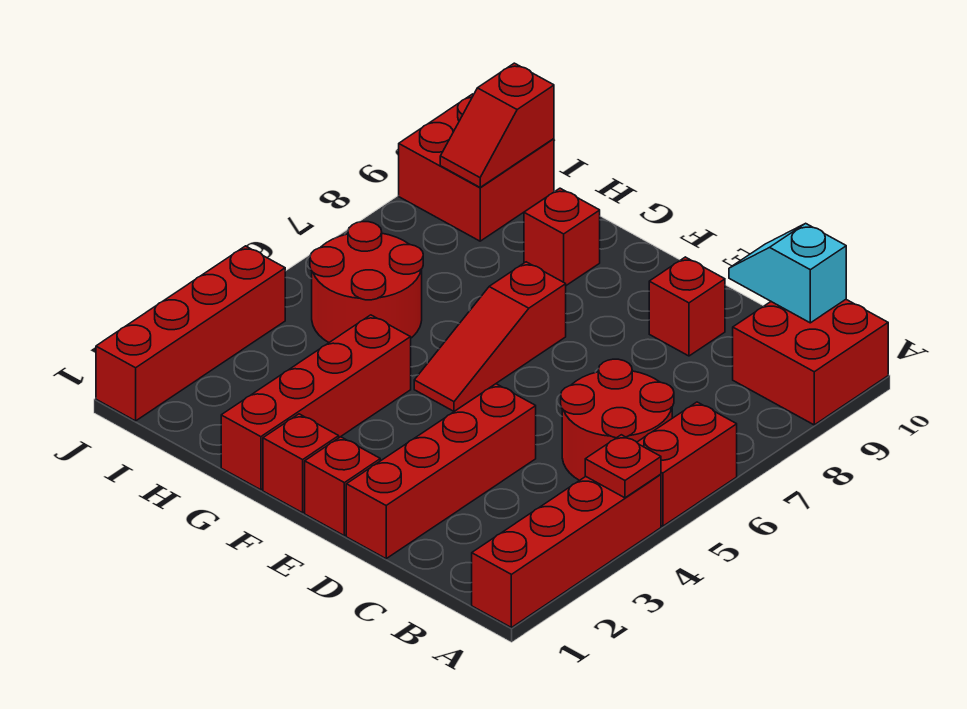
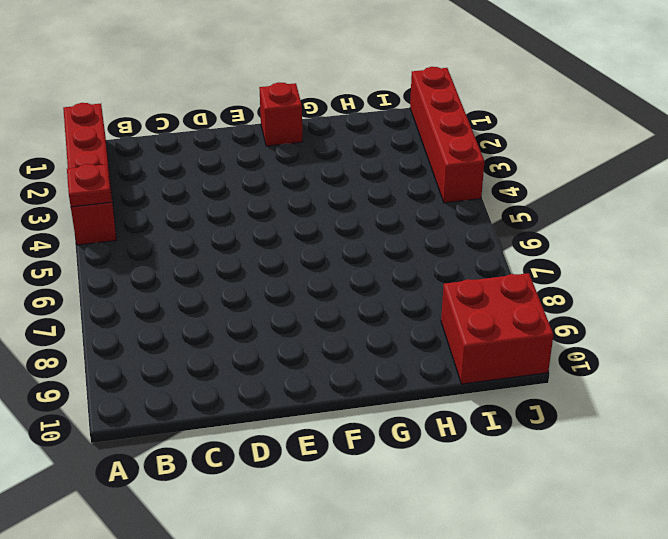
none -> red 1x2 brick [637,402,737,526]
none -> red 2x2 brick [733,300,888,425]
none -> red 2x2 round brick [561,359,674,481]

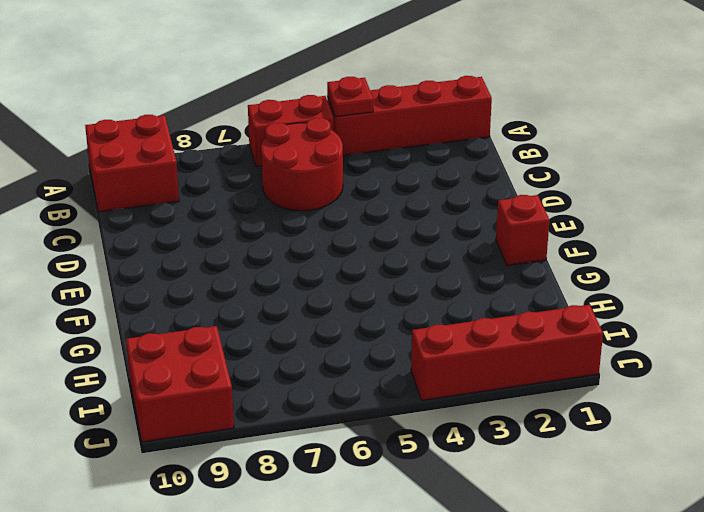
none -> red 1x4 brick [346,384,536,559]
none -> red 1x1 brick [649,257,725,356]
none -> red 1x1 brick [305,437,380,536]

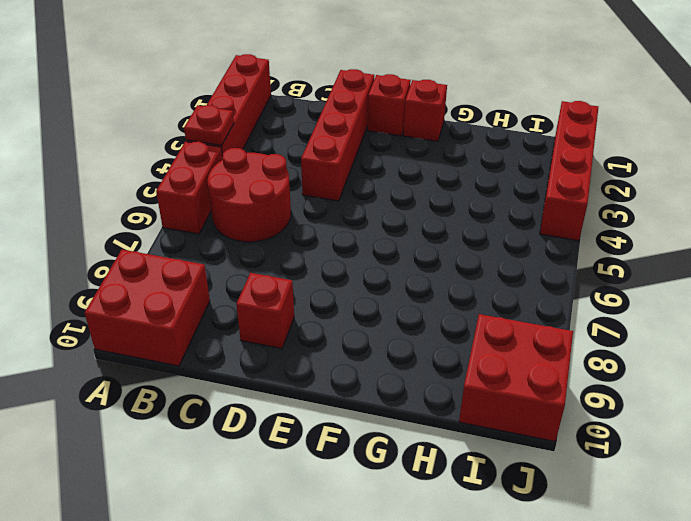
none -> red 1x3 slope [414,262,566,411]
none -> red 1x4 brick [221,315,411,490]
none -> red 1x1 brick [524,188,600,285]

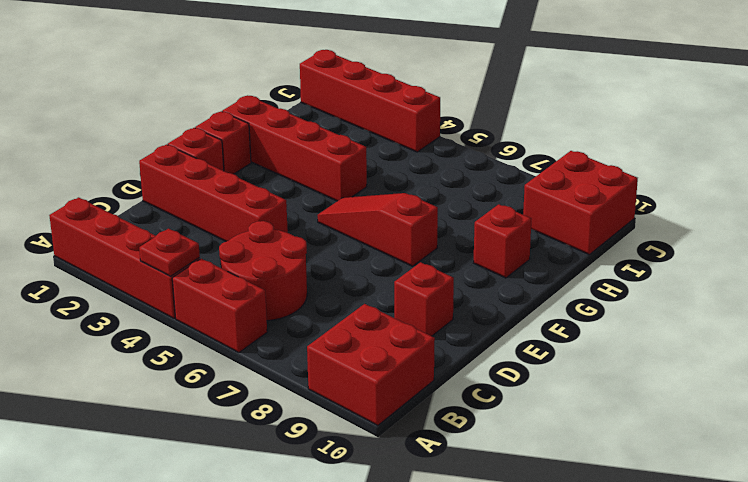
none -> red 2x2 round brick [310,222,423,342]
none -> cyan 1x2 slope [729,223,846,323]
none -> red 1x2 slope [440,63,554,187]

